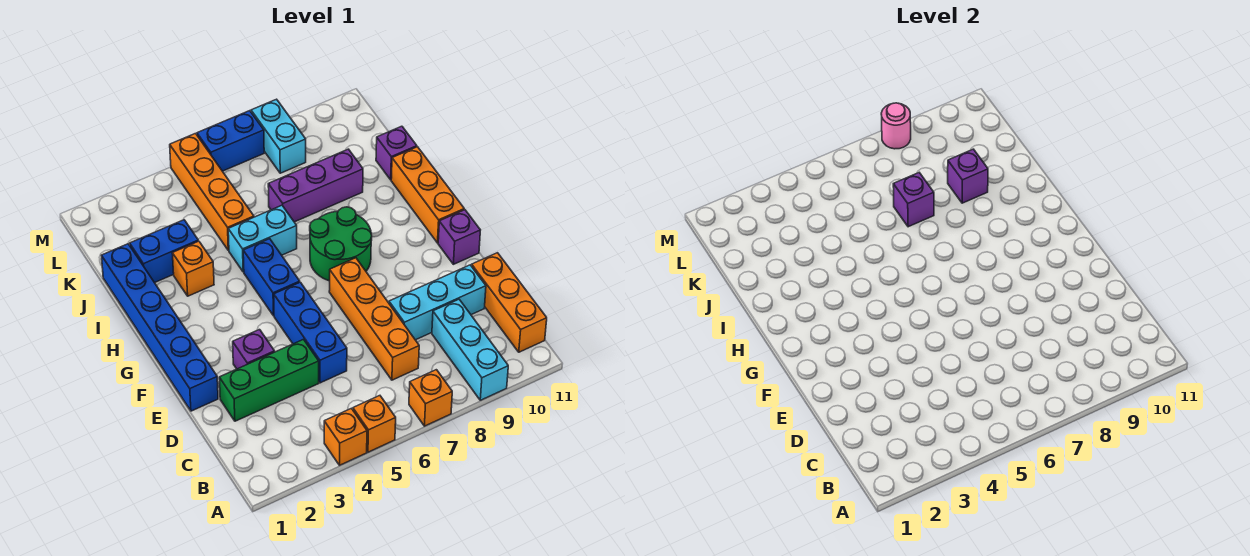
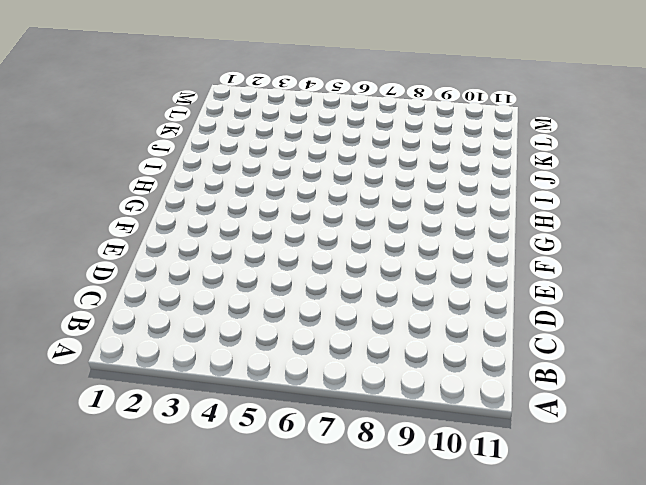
none -> orange 1x1 brick [324,408,367,465]
none -> orange 1x1 brick [353,396,396,452]
none -> orange 1x1 brick [409,370,452,426]

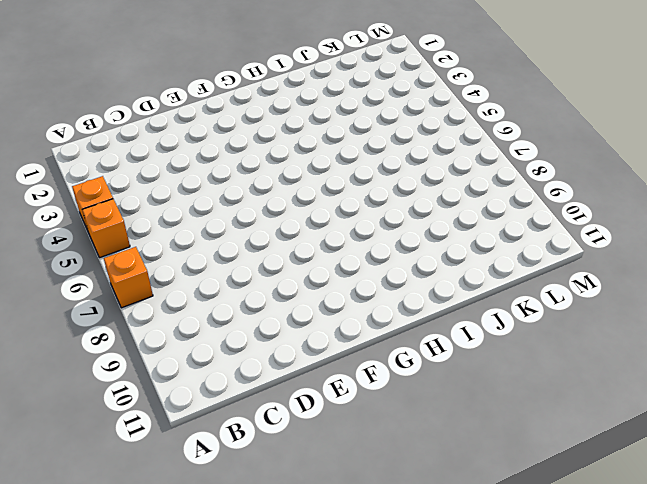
none -> cyan 1x3 brick [432,299,508,400]
none -> orange 1x3 brick [472,253,547,352]
none -> orange 1x4 brick [329,258,419,380]

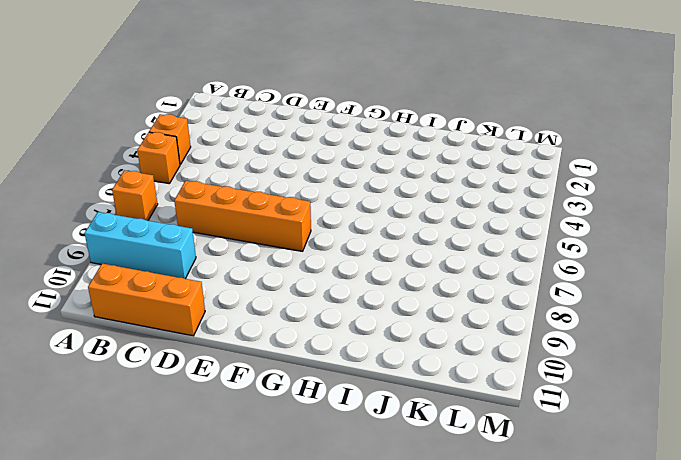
none -> green 1x3 brick [219,340,319,421]
none -> blue 1x3 brick [274,282,347,383]
none -> cyan 1x3 brick [389,265,486,340]

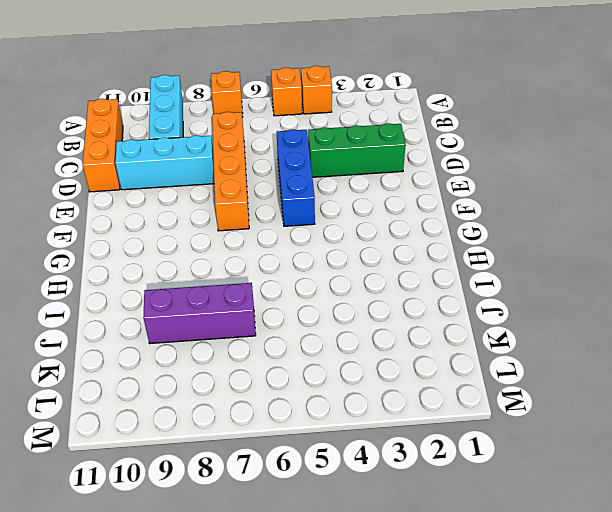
none -> blue 1x6 brick [102,244,218,411]
none -> purple 1x1 brick [233,330,275,369]
none -> purple 1x1 brick [438,210,480,264]

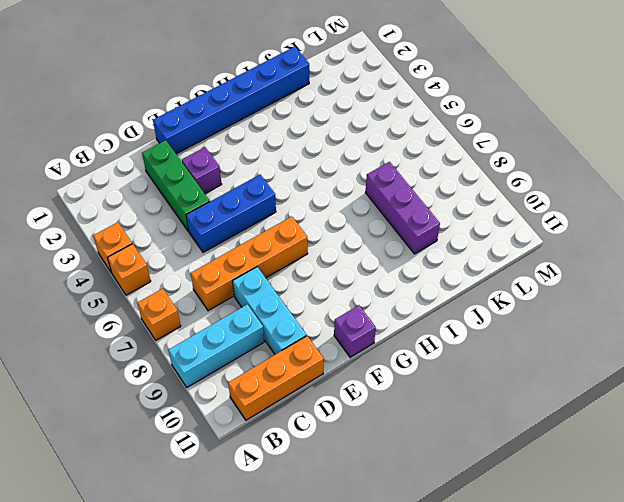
none -> blue 1x2 brick [243,239,300,316]
none -> green 2x2 round brick [310,207,372,281]
none -> orange 1x3 brick [391,147,464,243]

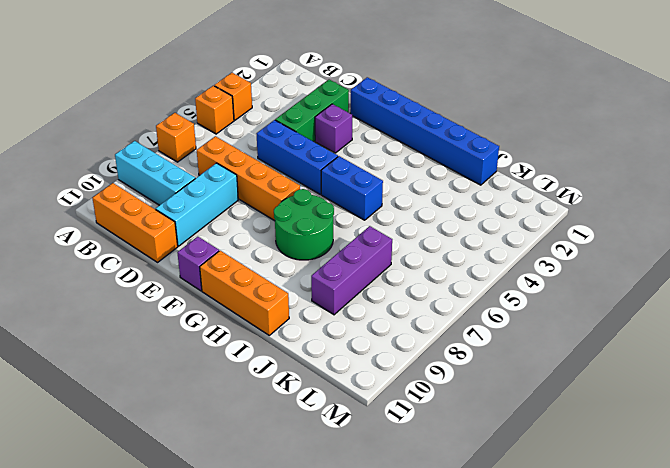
none -> orange 1x1 brick [172,241,214,296]
none -> cyan 1x2 brick [228,205,297,272]
none -> blue 1x2 brick [130,220,198,283]

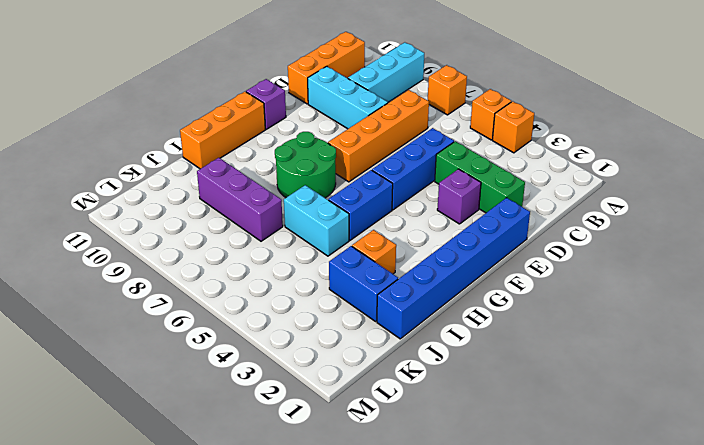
none -> orange 1x4 brick [170,134,254,250]
none -> purple 1x1 brick [376,126,417,180]
none -> cyan 1x2 brick [251,99,306,173]

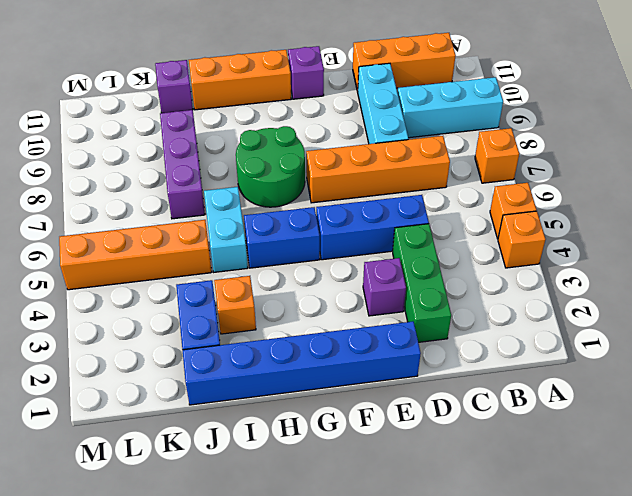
none -> cyan 1x2 brick [251,99,306,173]
none -> blue 1x2 brick [197,111,264,171]
none -> purple 1x1 brick [893,173,934,227]

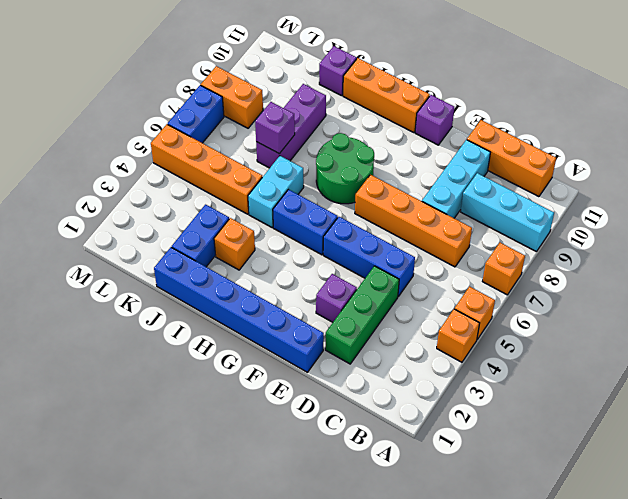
orange 1x2 brick [201,66,263,128] -> cyan 1x2 brick [251,99,306,173]
none -> purple 1x1 brick [948,149,988,203]
none -> pink 1x1 round brick [881,103,911,149]

